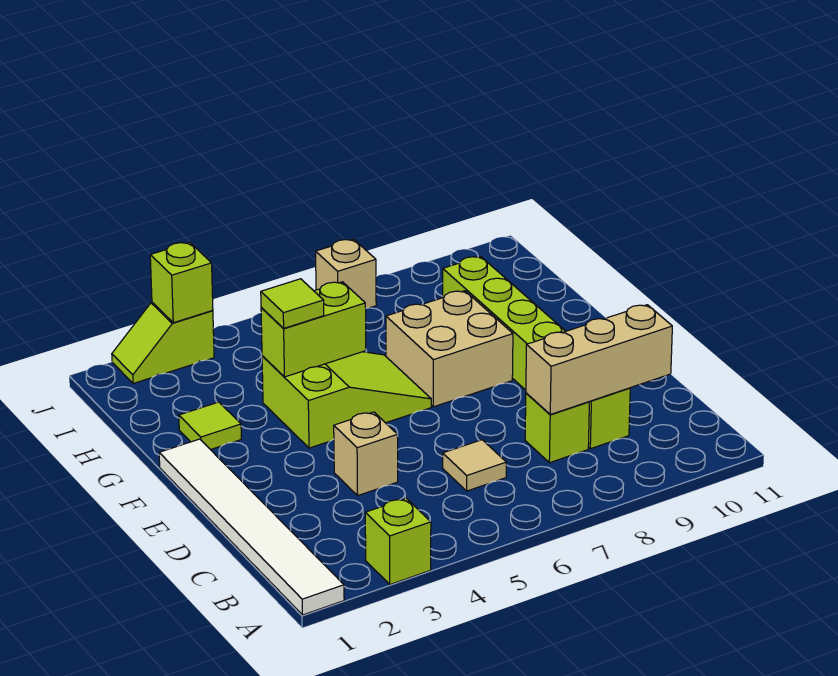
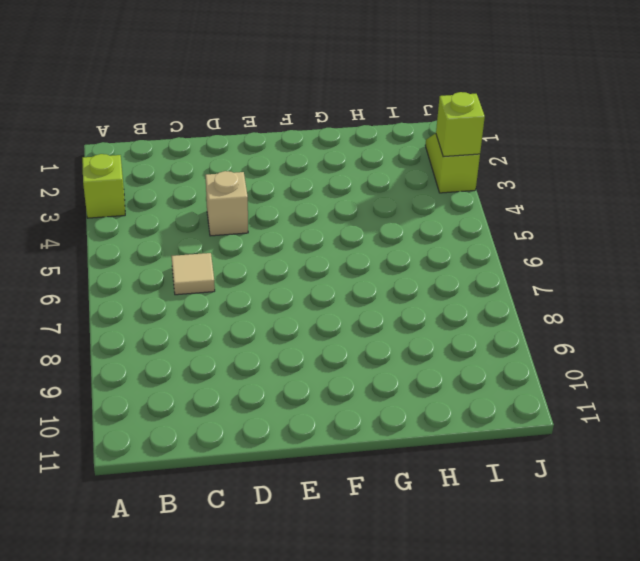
none -> white 1x6 tile [159,439,344,615]
none -> lime 1x1 brick [525,393,589,463]
none -> lime 1x6 brick [443,256,630,449]

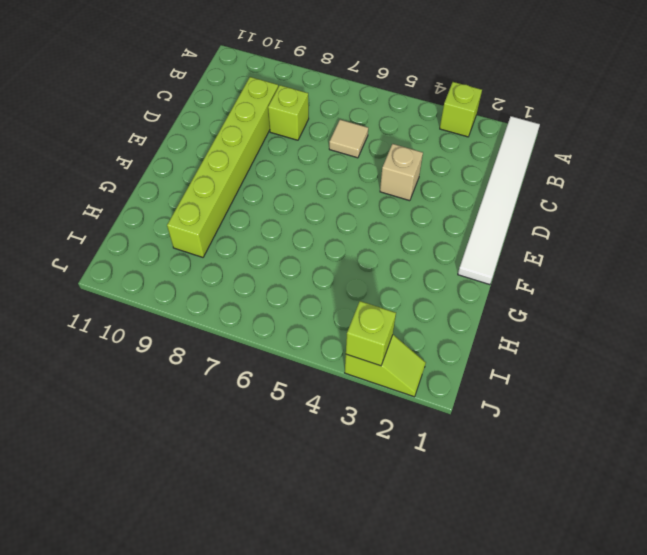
none -> lime 2x3 slope [262,352,431,448]
none -> tan 2x2 brick [386,291,513,407]
none -> lime 1x1 tile [179,402,241,450]

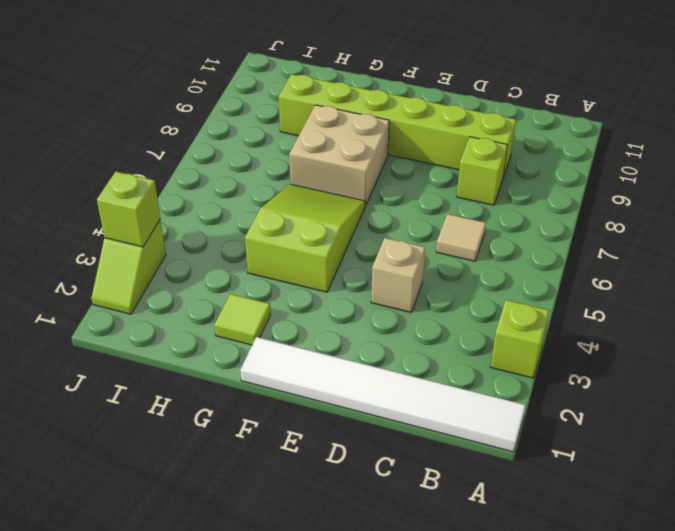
none -> tan 1x1 brick [316,239,376,308]
none -> tan 1x3 brick [526,305,672,414]
none -> lime 1x2 brick [261,282,366,377]

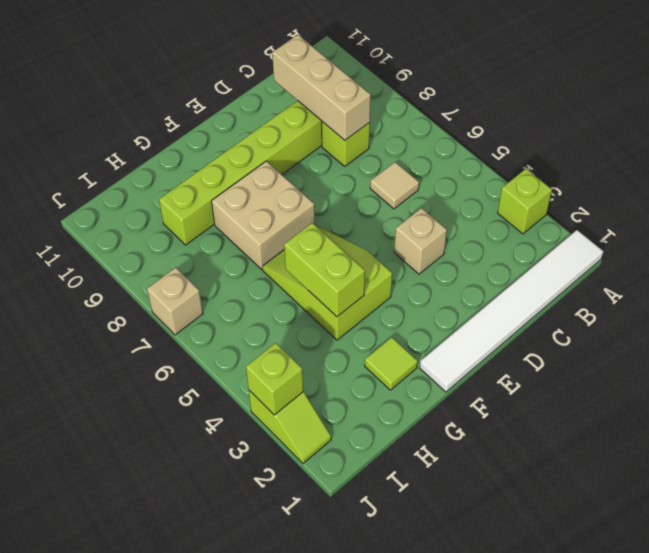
none -> lime 1x1 tile [261,279,324,328]

